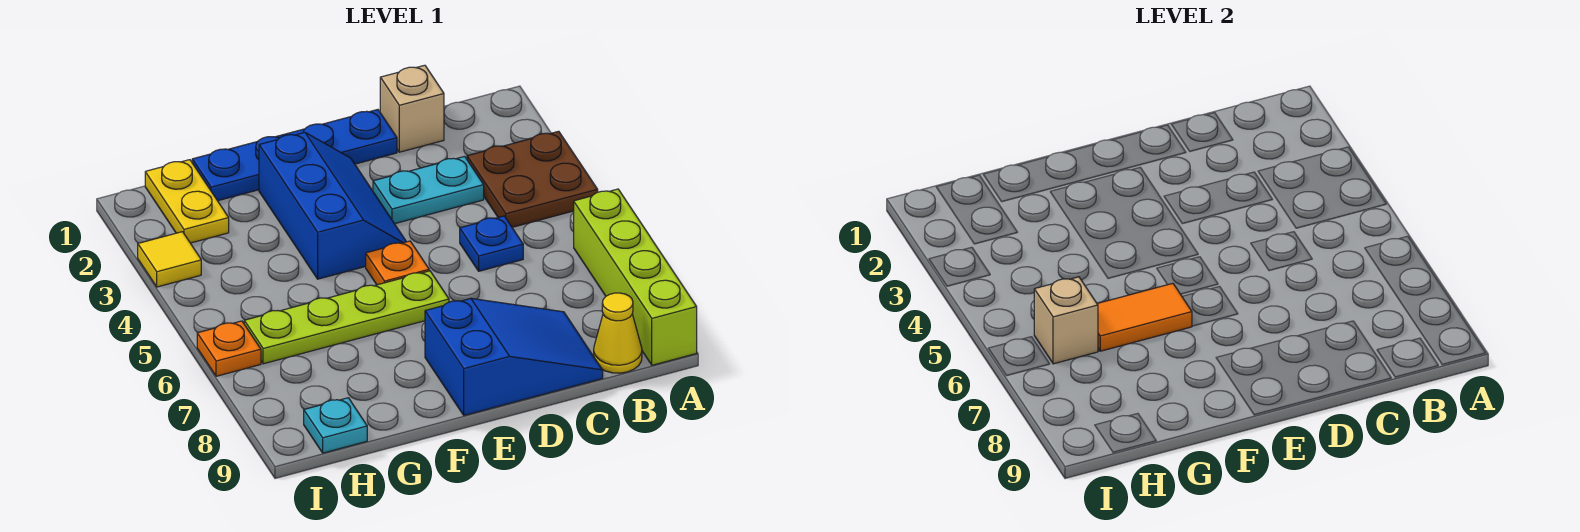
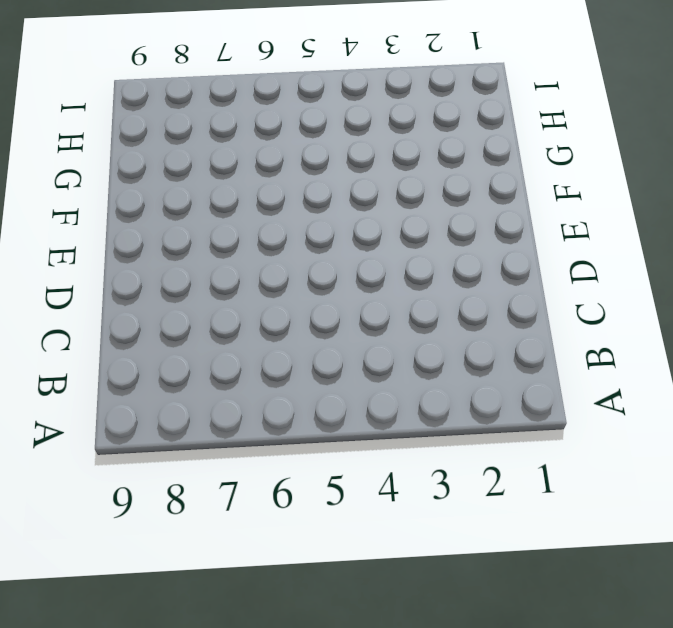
none -> brown 2x2 plate [467,131,598,227]
none -> lime 1x4 brick [574,189,697,365]
none -> yellow 1x1 cone [594,293,642,373]

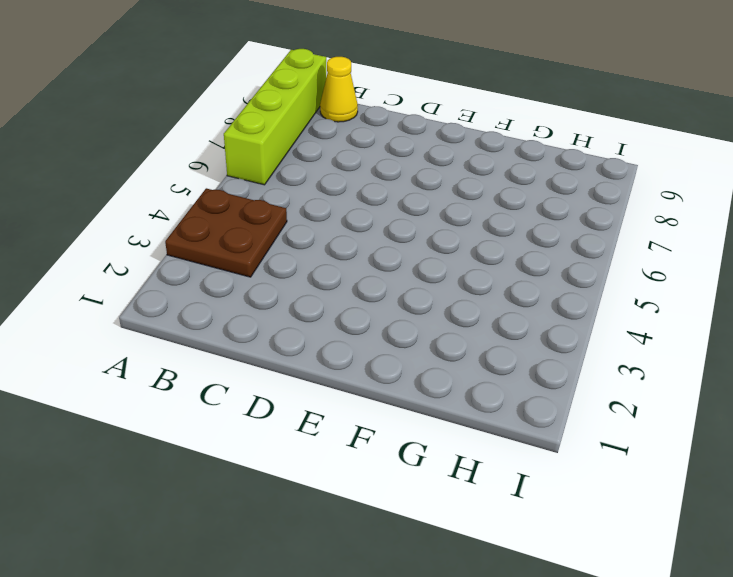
none -> tan 1x1 brick [380,65,444,152]
none -> cyan 1x2 plate [373,156,484,224]
none -> blue 1x1 plate [460,216,523,271]

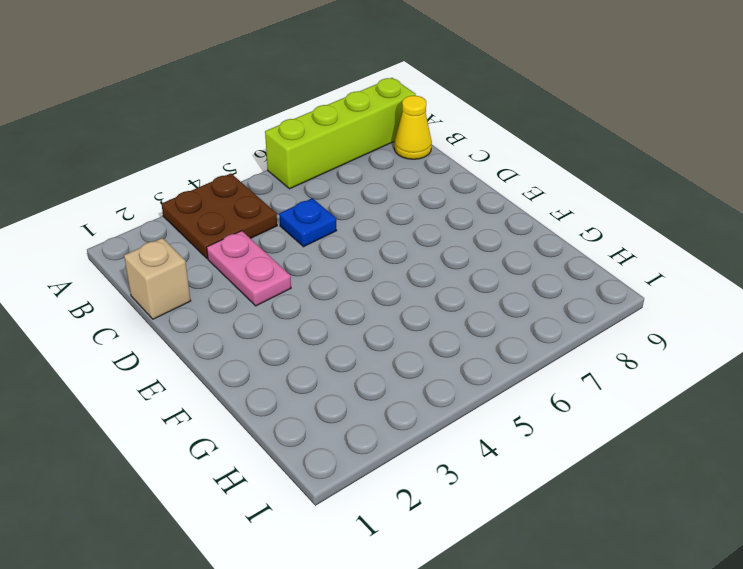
pink 1x2 plate [207,231,291,306] -> cyan 1x2 plate [373,156,484,224]
none -> blue 2x3 slope [425,298,603,415]
none -> blue 1x4 plate [192,110,397,201]
none -> blue 2x3 slope [259,132,406,279]

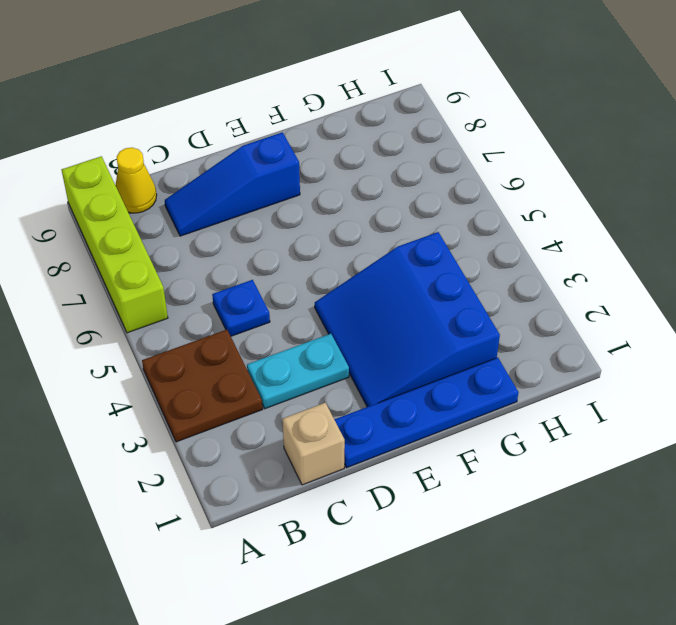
blue 1x3 slope [165,132,300,236] -> blue 2x3 slope [425,298,603,415]
blue 3x3 slope [315,232,500,407] -> blue 2x3 slope [259,132,406,279]
none -> orange 1x1 plate [366,241,429,285]
none -> lime 1x4 plate [244,271,449,364]
none -> yellow 1x2 plate [145,160,229,243]

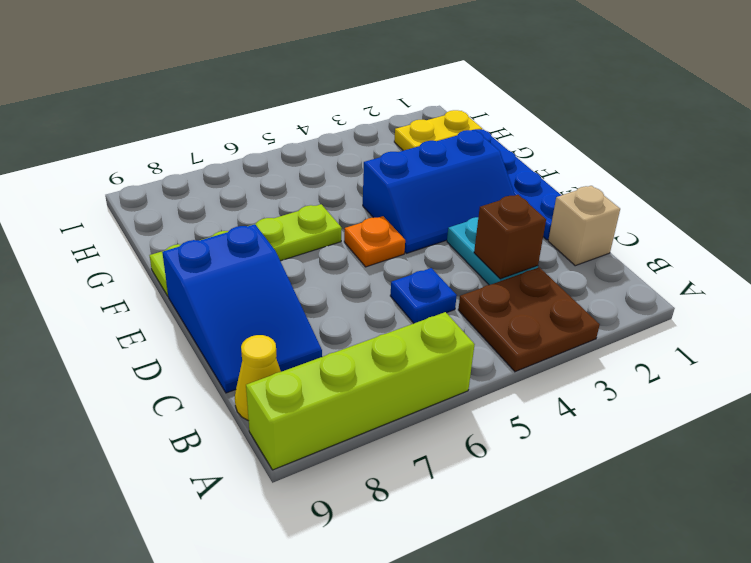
brown 1x1 brick [474,195,546,279] -> none
lime 1x4 plate [150,204,342,296] -> lime 1x4 plate turned to [244,271,449,364]
none -> cyan 1x1 plate [304,398,367,453]
none -> yellow 1x1 tile [138,232,201,287]
none -> orange 1x1 plate [197,321,261,376]

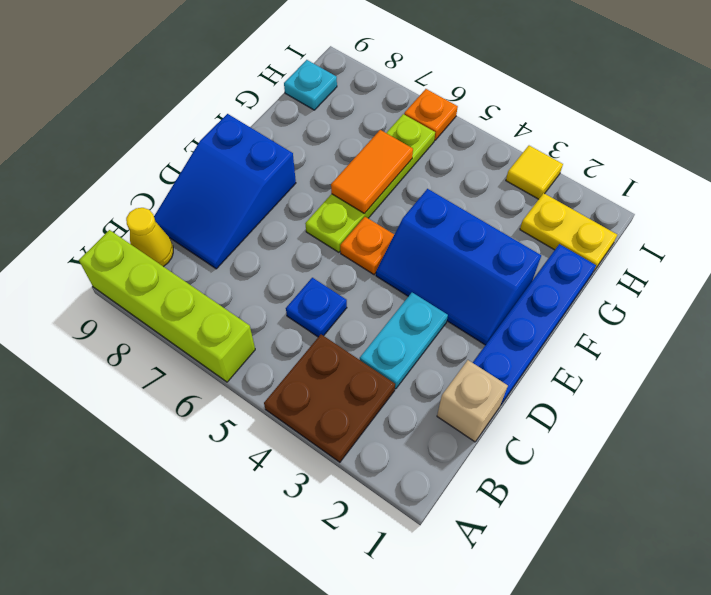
none -> tan 1x1 brick [1034,277,1098,364]

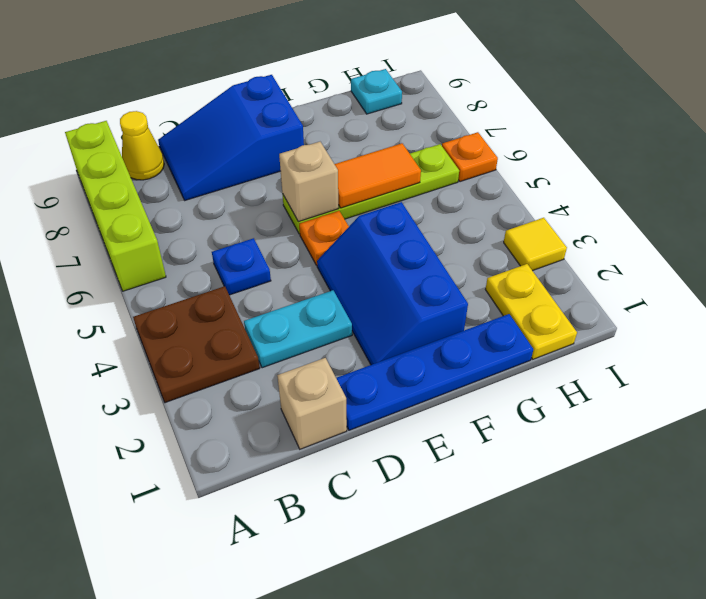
tan 1x1 brick [279,142,338,222] -> tan 1x1 brick moved to [1034,277,1098,364]

